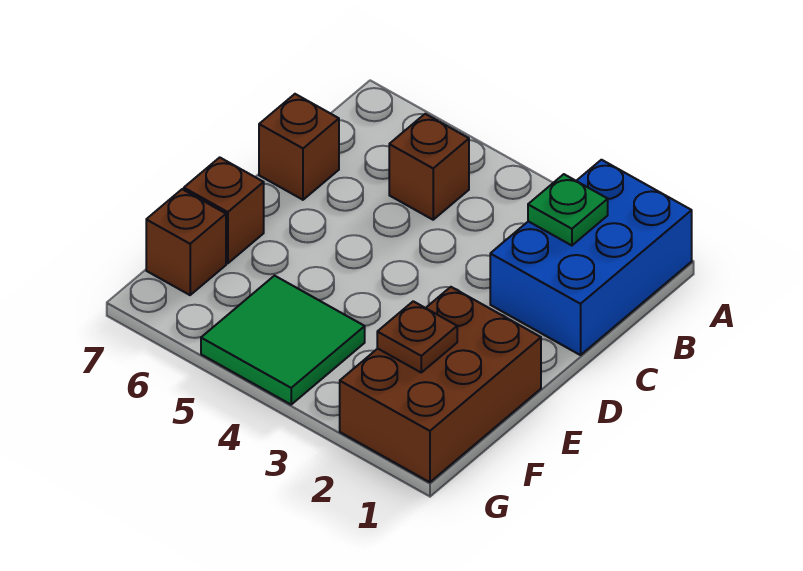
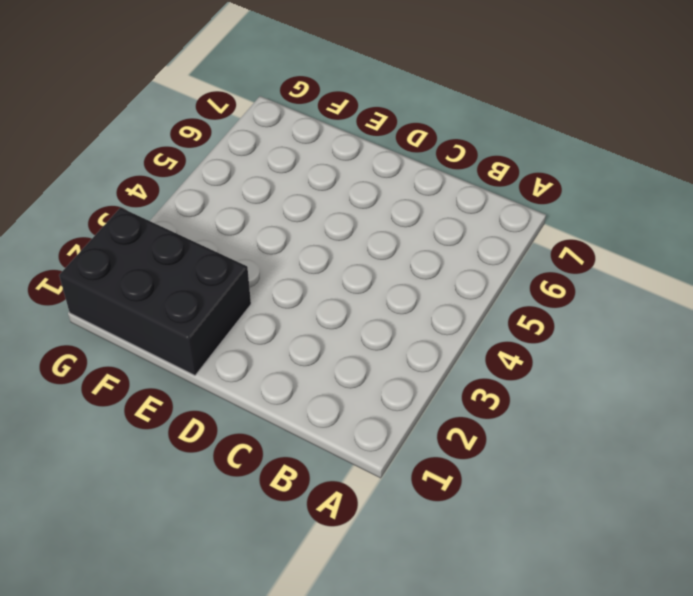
black 2x3 brick [59,208,251,375] -> brown 2x3 brick [340,287,541,482]
none -> blue 2x3 brick [490,160,692,355]
none -> brown 1x1 brick [389,114,469,220]

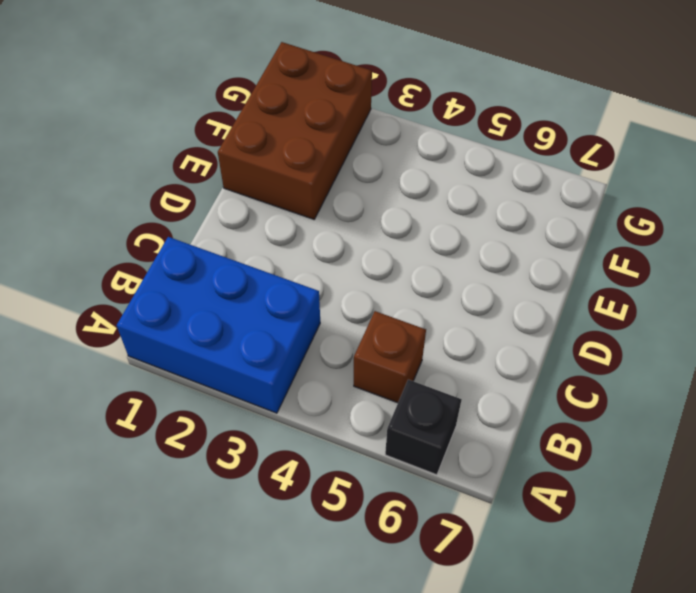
blue 2x3 brick [117,237,320,413] -> blue 2x3 brick turned to [490,160,692,355]
black 1x1 brick [385,380,462,475] -> none
none -> brown 1x1 brick [259,94,339,200]
none -> brown 1x1 brick [184,157,264,263]

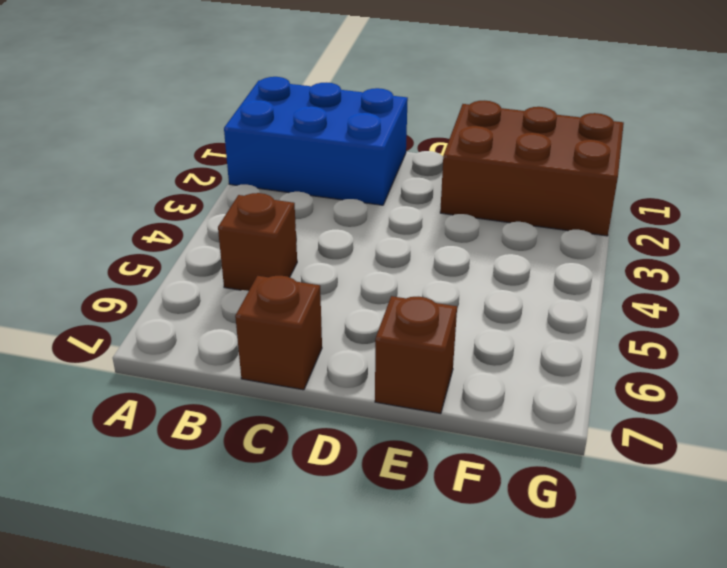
none -> green 2x2 tile [201,276,365,404]
none -> brown 1x1 brick [146,189,226,295]

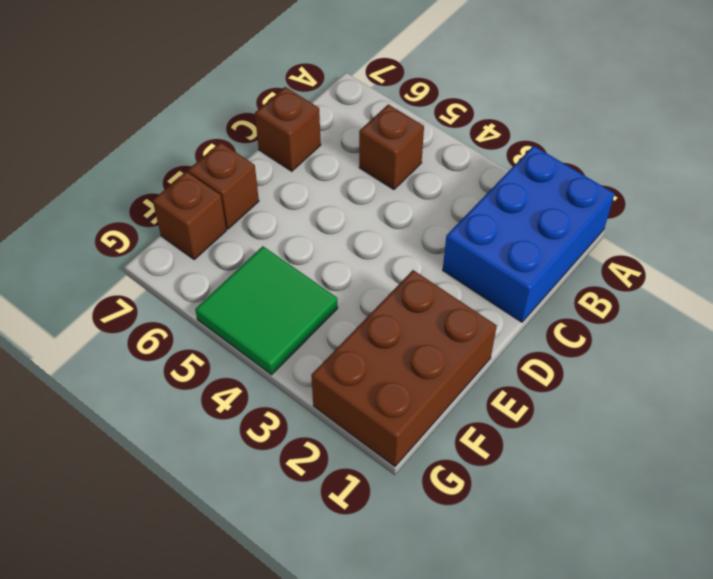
none -> green 1x1 plate [528,174,608,245]
none -> brown 1x1 plate [377,301,457,372]

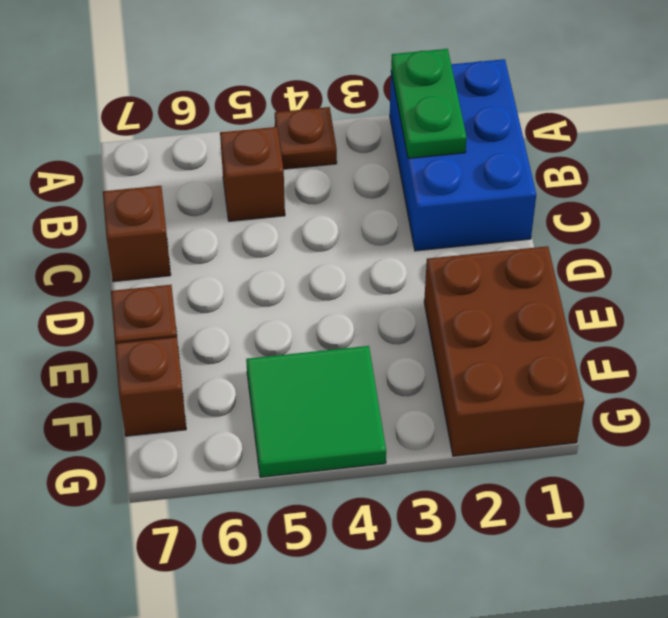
green 1x2 plate [391,49,467,158] -> green 1x1 plate [528,174,608,245]
brown 1x1 plate [275,107,337,169] -> brown 1x1 plate moved to [377,301,457,372]

